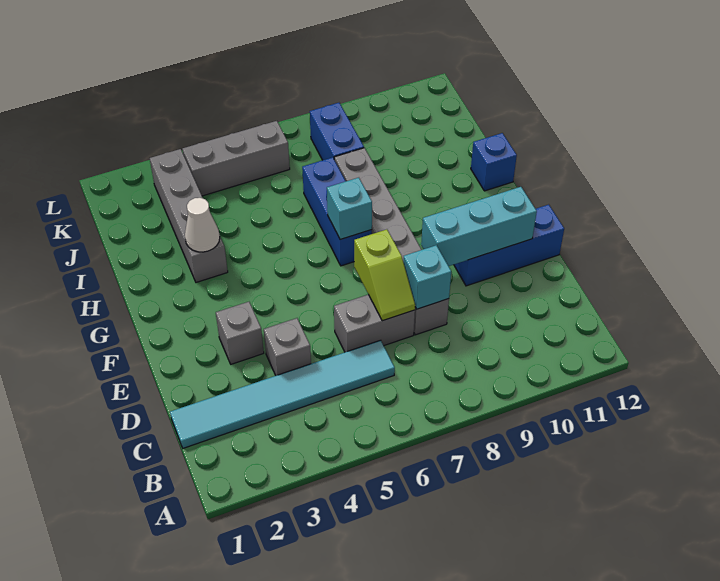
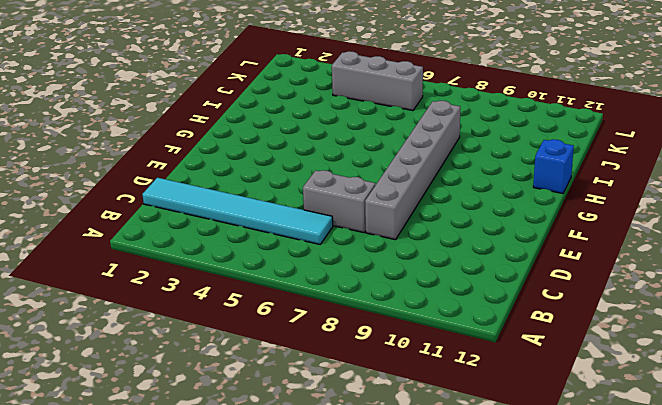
none -> grey 1x1 brick [264,318,311,376]
none -> grey 1x1 brick [216,302,264,364]
none -> blue 1x3 brick [454,205,564,286]

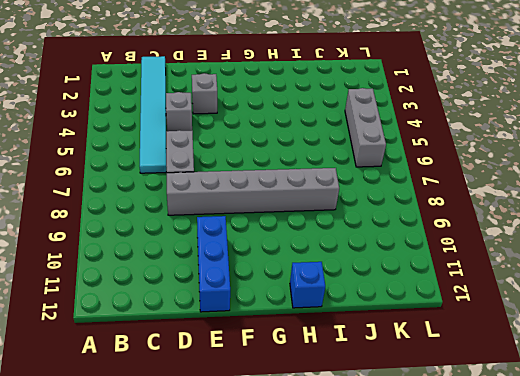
none -> blue 1x3 brick [302,157,372,266]
none -> grey 1x4 brick [150,149,228,282]
none -> blue 1x2 brick [310,103,364,160]

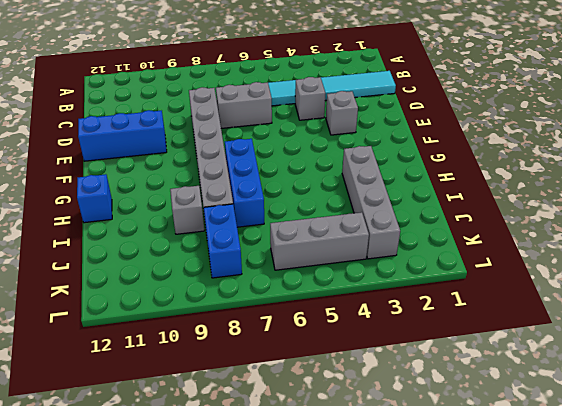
grey 1x1 brick [170,186,204,234] -> none
none -> lime 1x2 slope [354,229,415,321]
none -> cyan 1x1 brick [403,245,451,309]
none -> cyan 1x3 brick [421,187,537,266]

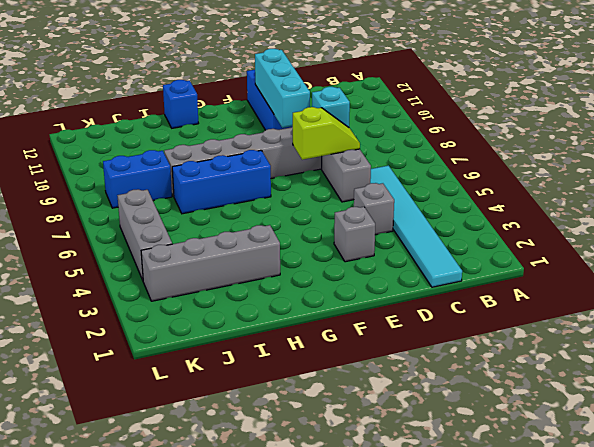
none -> cyan 1x1 brick [327,178,372,240]
none -> white 1x1 cone [185,198,220,252]

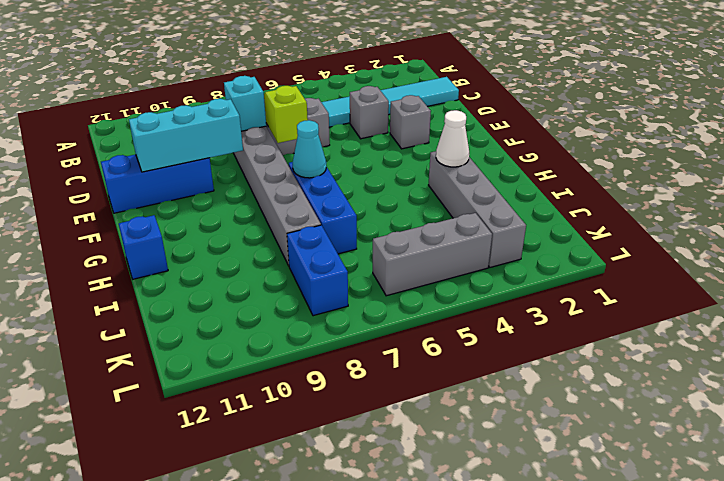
cyan 1x1 cone [293,120,326,178] -> cyan 1x1 brick [327,178,372,240]

